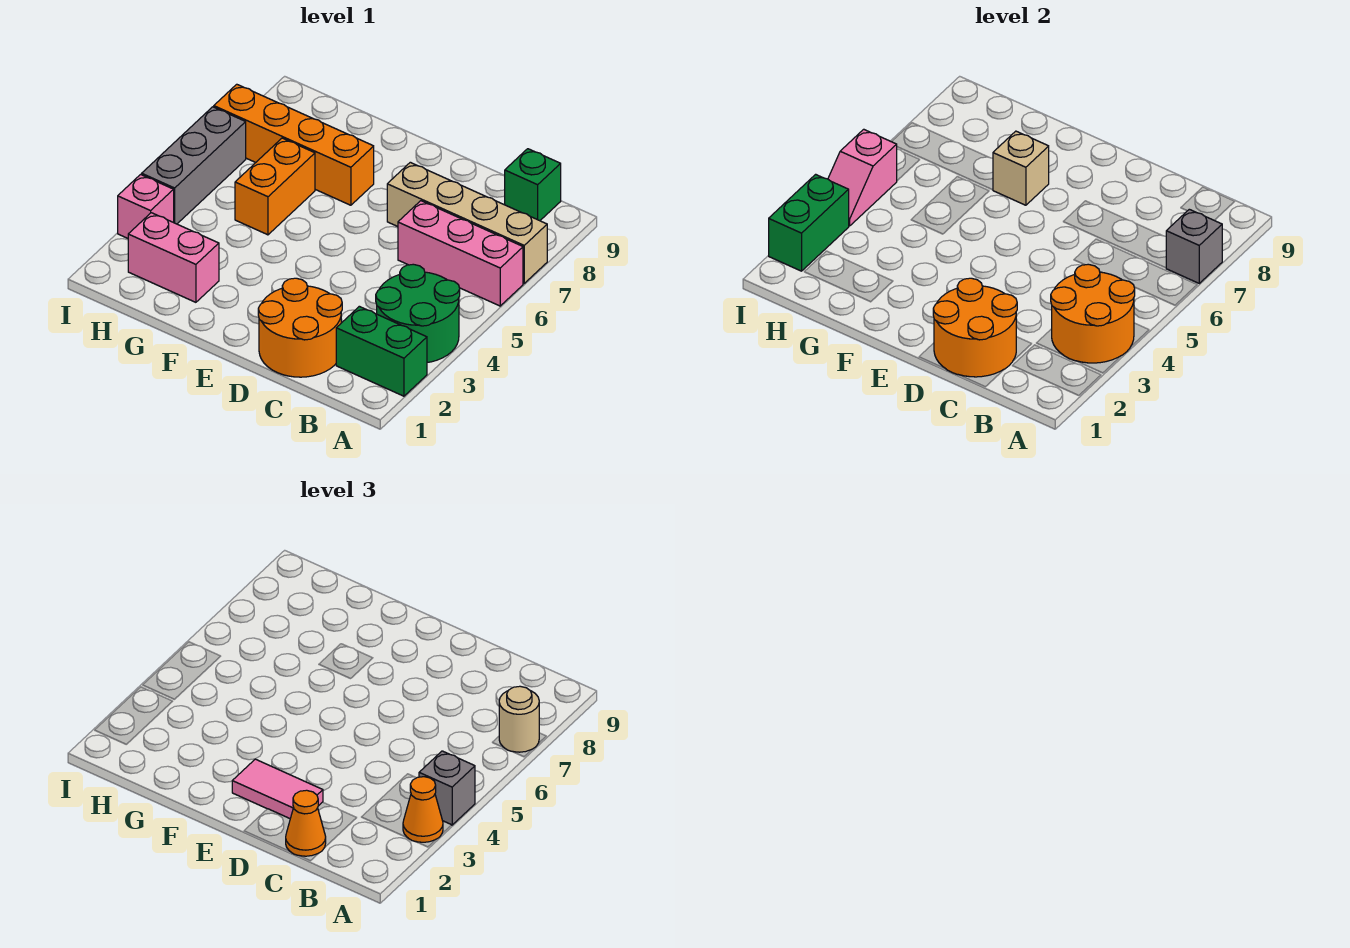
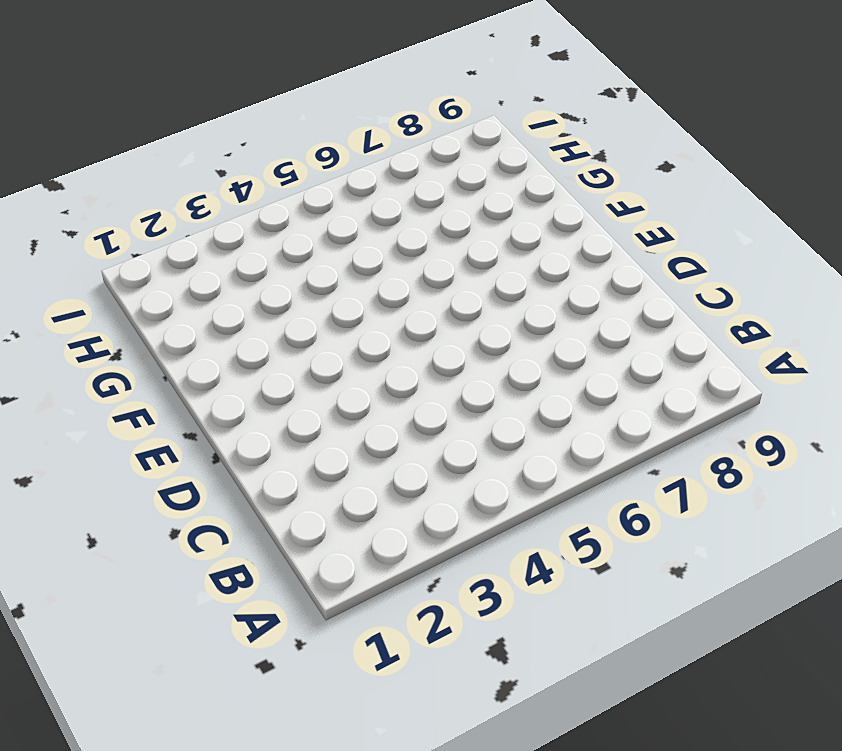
none -> green 1x2 brick [336,306,427,396]
none -> green 2x2 round brick [376,264,460,363]
none -> pink 1x3 brick [398,201,523,306]

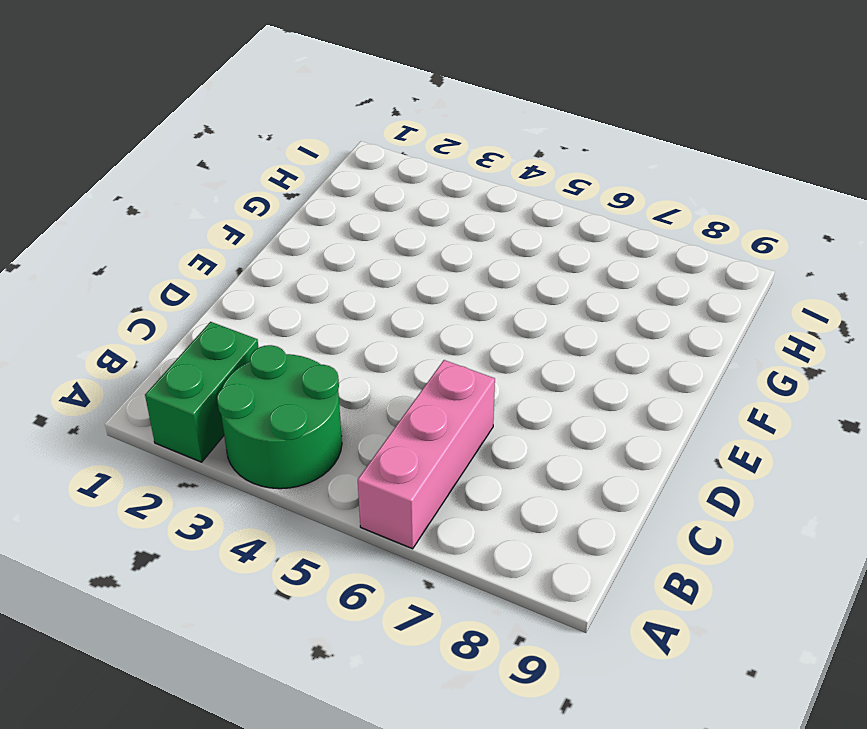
none -> tan 1x4 brick [387,162,547,283]
none -> green 1x1 brick [504,149,561,221]
none -> orange 2x2 round brick [258,278,342,377]

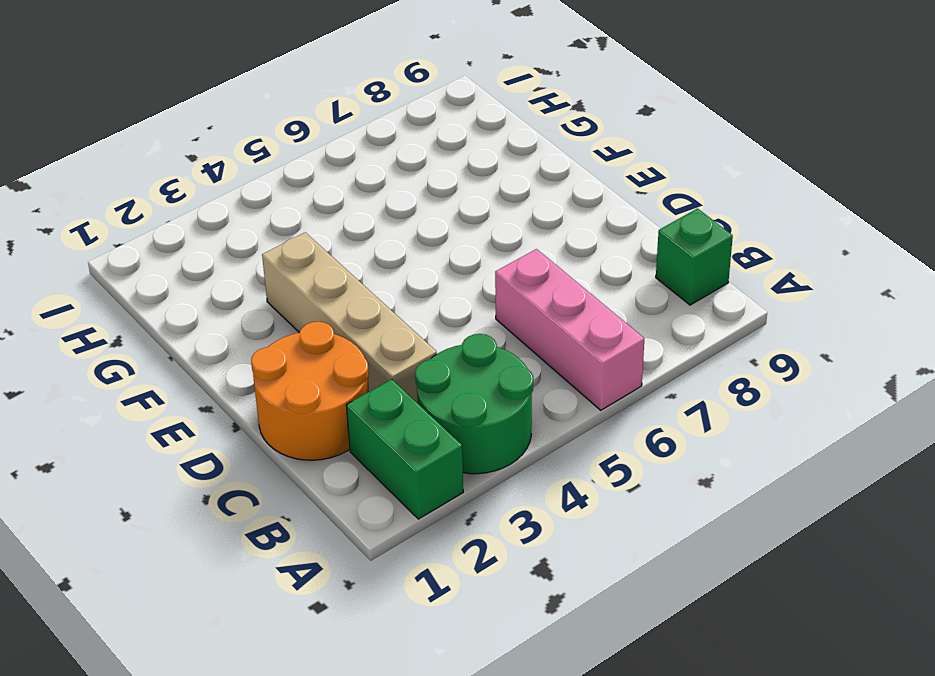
tan 1x4 brick [262,232,437,403] -> tan 1x4 brick moved to [387,162,547,283]
none -> orange 1x4 brick [214,84,374,205]
none -> pink 1x2 brick [128,213,219,302]
none -> orange 1x2 brick [235,138,315,235]

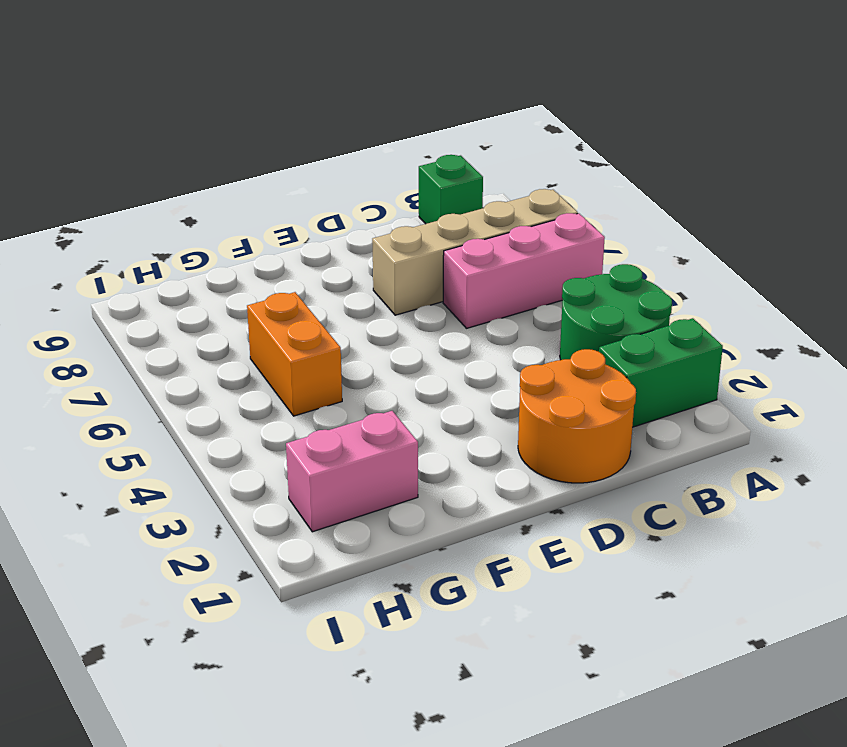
none -> orange 1x4 brick [214,84,374,205]
none -> pink 1x1 brick [118,174,174,238]
none -> grey 1x3 brick [142,107,246,224]

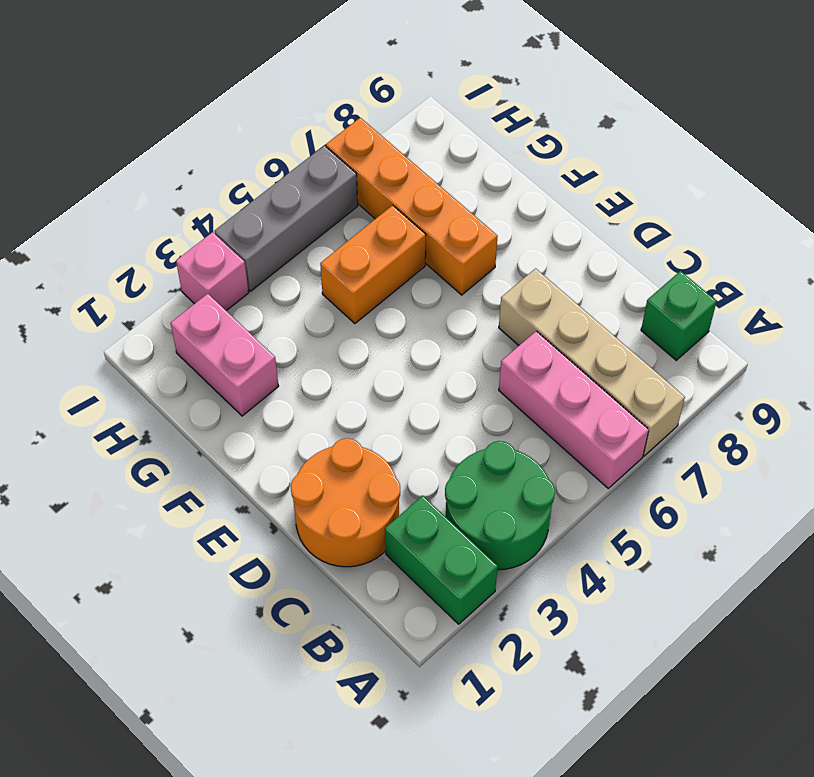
none -> orange 2x2 round brick [1051,264,1135,363]
none -> grey 1x1 brick [1166,209,1222,283]
none -> orange 2x2 round brick [933,278,1017,377]

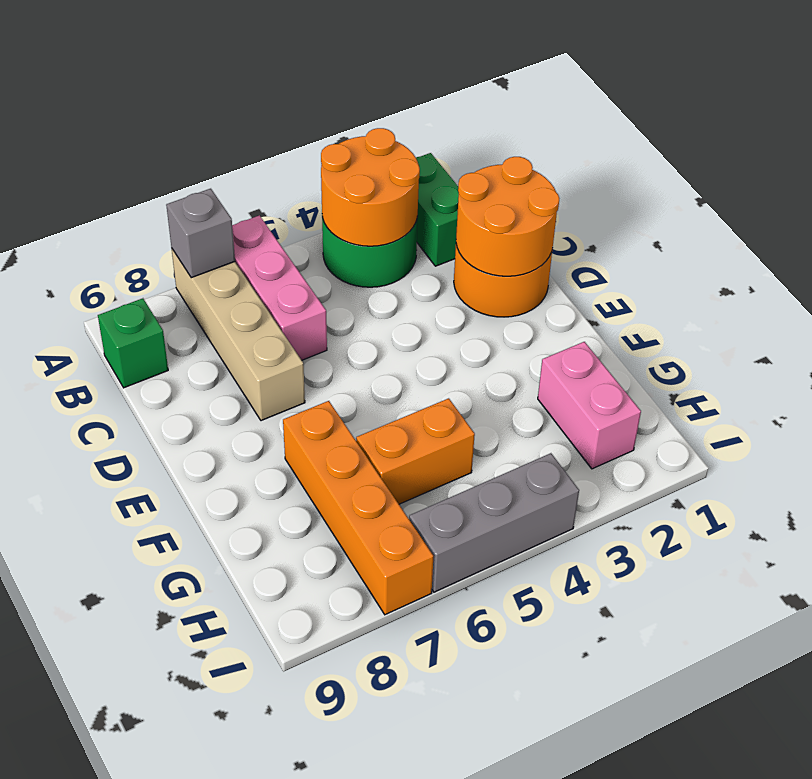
none -> pink 1x1 brick [118,174,174,238]
none -> tan 1x1 brick [993,131,1049,205]
none -> green 1x2 brick [769,174,849,271]

